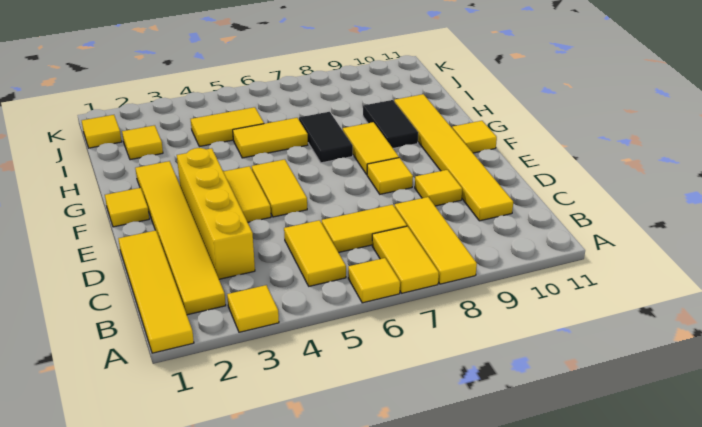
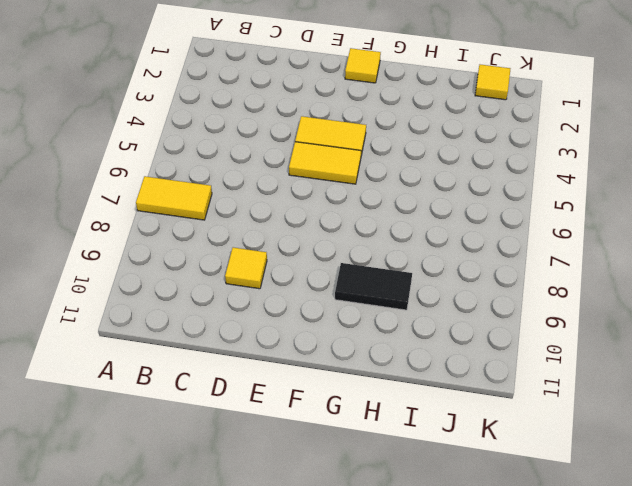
none -> yellow 1x4 tile [118,230,194,353]
none -> yellow 1x1 tile [227,285,279,332]
none -> yellow 1x1 tile [348,258,400,303]

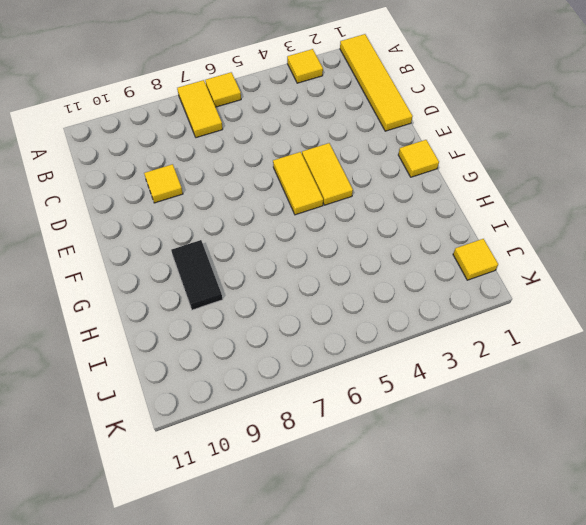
none -> yellow 1x3 tile [395,197,477,284]
none -> yellow 1x6 tile [135,161,226,315]
none -> yellow 1x2 tile [284,220,346,286]

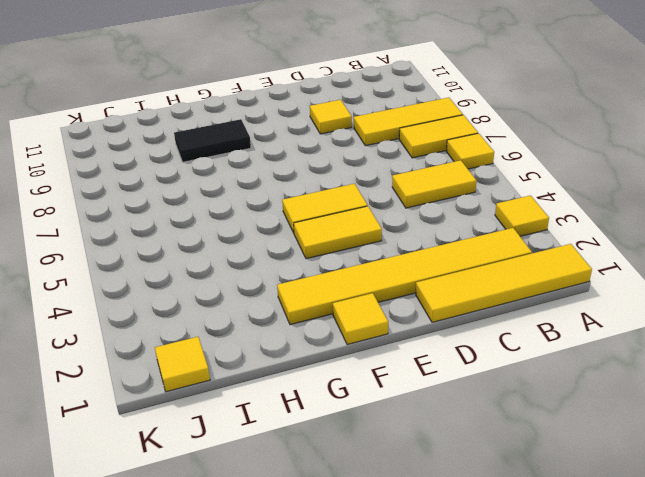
none -> yellow 1x4 brick [177,148,255,279]
none -> yellow 1x2 tile [322,205,407,253]
none -> yellow 1x6 tile [394,94,513,221]

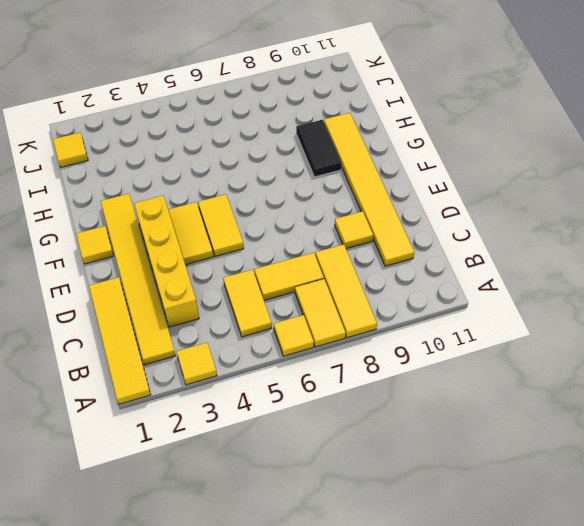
none -> yellow 1x1 tile [367,158,413,194]
none -> yellow 1x2 tile [343,122,399,175]
none -> yellow 1x1 tile [452,121,497,153]

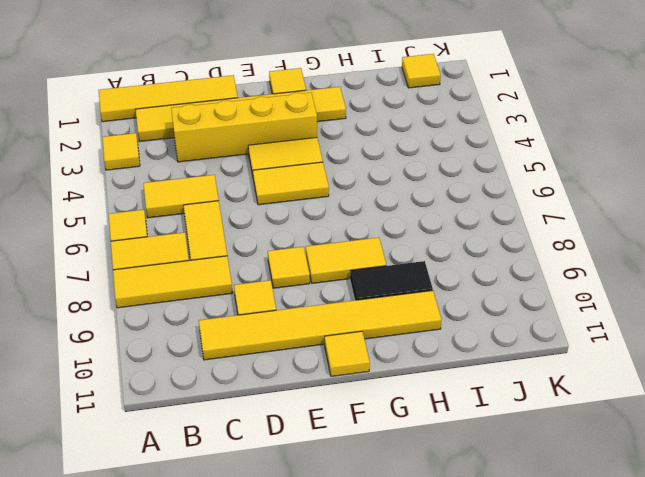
none -> black 1x2 tile [299,112,353,163]
none -> yellow 1x2 tile [233,118,308,158]
none -> yellow 1x1 tile [122,125,163,160]

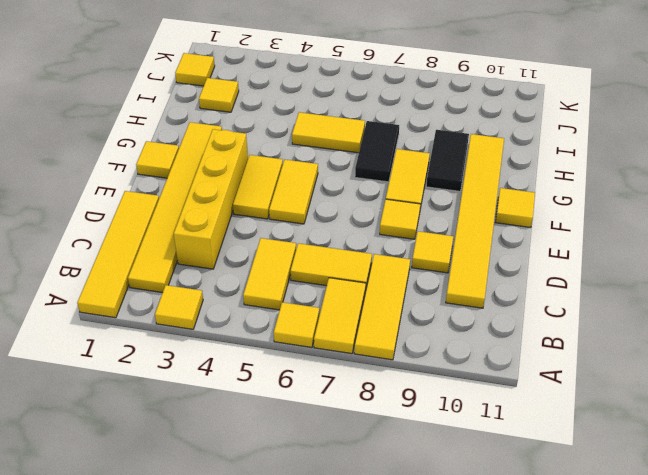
none -> yellow 1x2 tile [191,107,264,147]

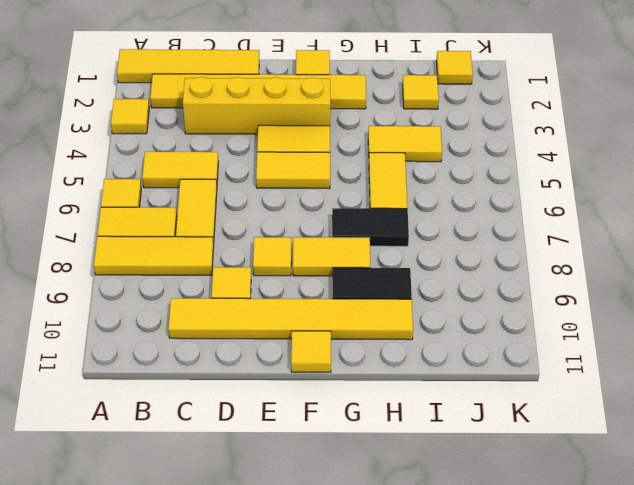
yellow 1x2 tile [368,126,442,162] -> yellow 1x2 tile turned to [191,107,264,147]

